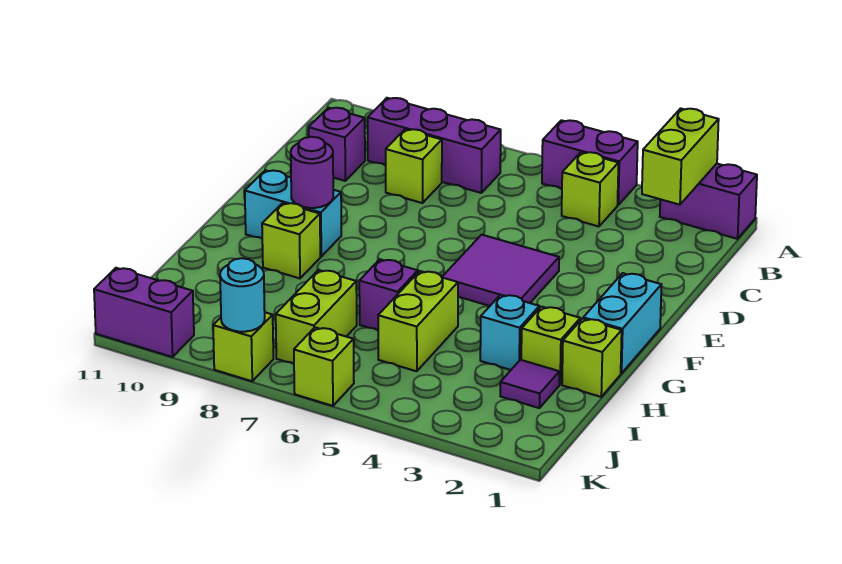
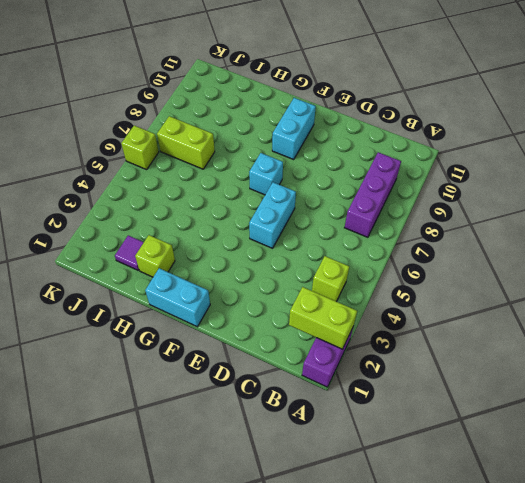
cyan 1x2 brick [249,182,296,248] -> purple 2x2 tile [442,235,559,306]
cyan 1x1 brick [249,153,283,195] -> cyan 1x1 brick moved to [480,295,539,370]
none -> purple 1x2 brick [542,120,638,205]
none -> lime 1x1 brick [386,129,442,203]
none -> purple 1x1 brick [309,108,365,181]

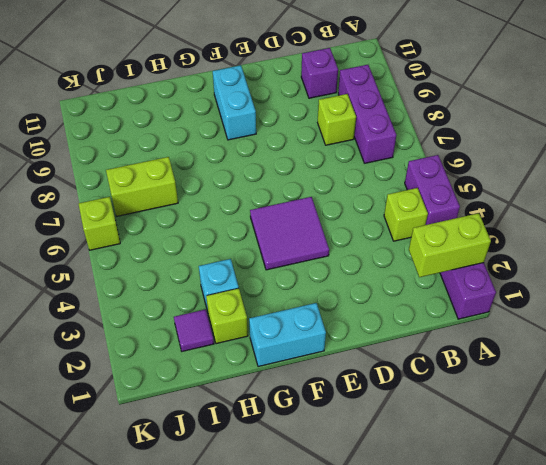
none -> lime 1x1 brick [262,203,320,278]
none -> lime 1x1 brick [562,319,622,397]
none -> lime 1x2 brick [378,271,458,371]

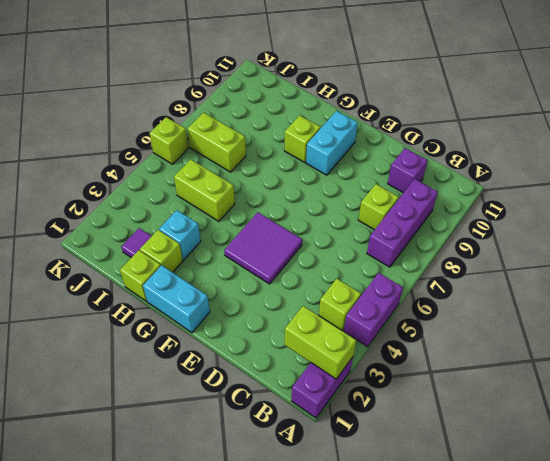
none -> purple 1x1 brick [359,259,418,330]
none -> lime 1x1 brick [213,312,273,381]
none -> purple 1x2 brick [94,268,194,357]

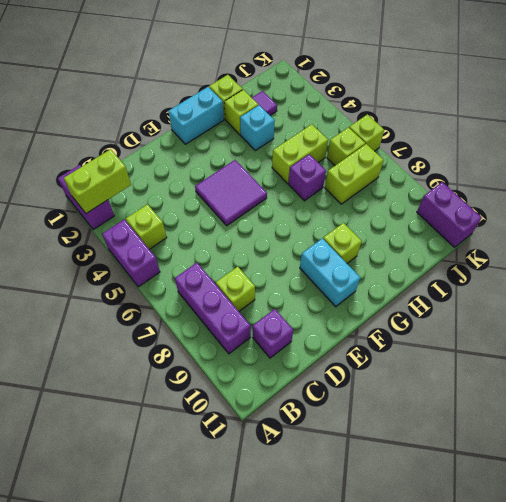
lime 1x1 brick [327,127,365,165] -> lime 1x1 brick moved to [213,312,273,381]
none -> purple 1x1 round brick [291,137,333,208]
none -> cyan 1x1 round brick [220,258,265,332]

